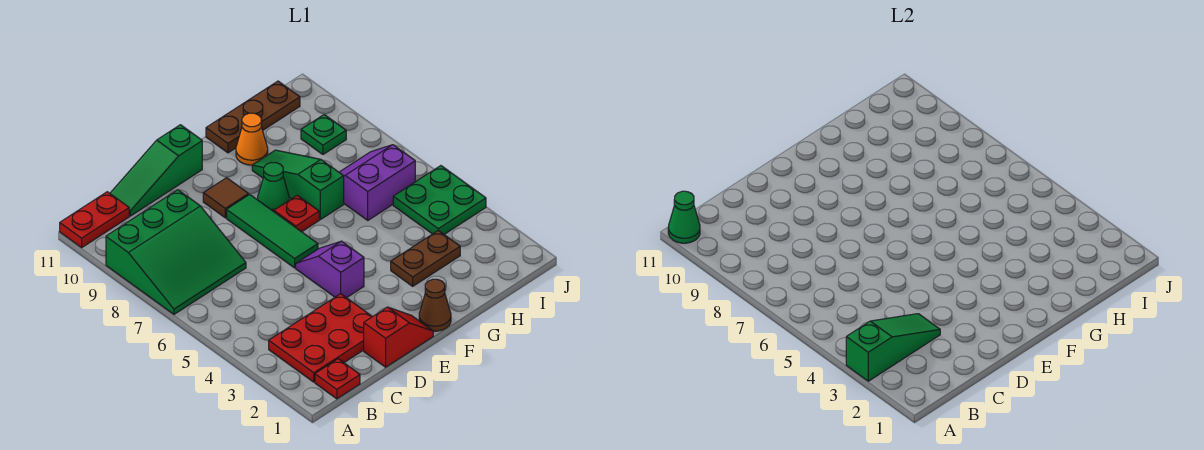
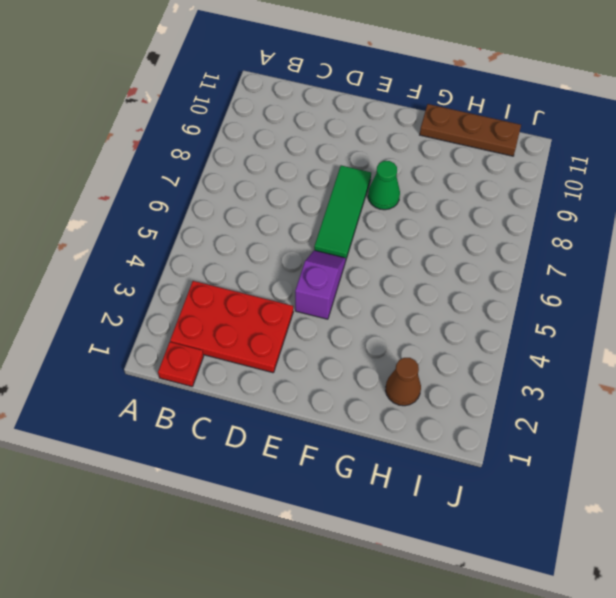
brown 1x1 cone [386,358,421,406] -> brown 1x1 cone moved to [419,279,451,331]
none -> green 3x3 slope [106,190,246,314]
none -> red 1x2 plate [60,192,129,248]
none -> green 1x3 slope [110,125,202,216]

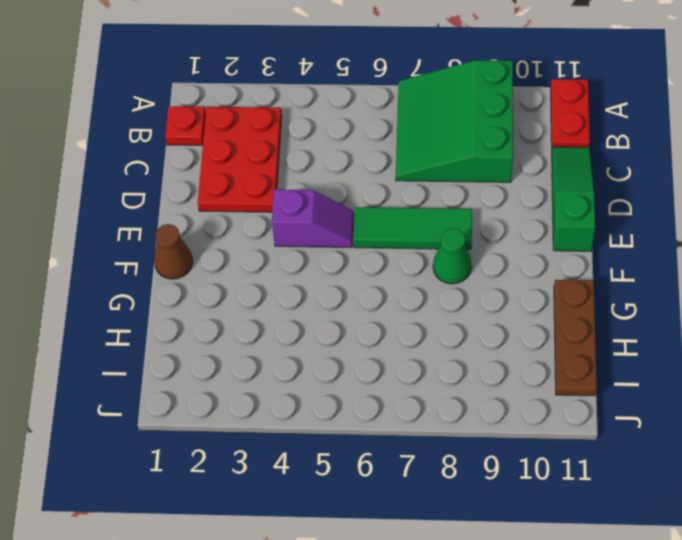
none -> red 1x2 slope [364,307,433,367]
none -> brown 1x1 tile [203,178,249,218]
none -> red 1x1 plate [274,195,319,232]

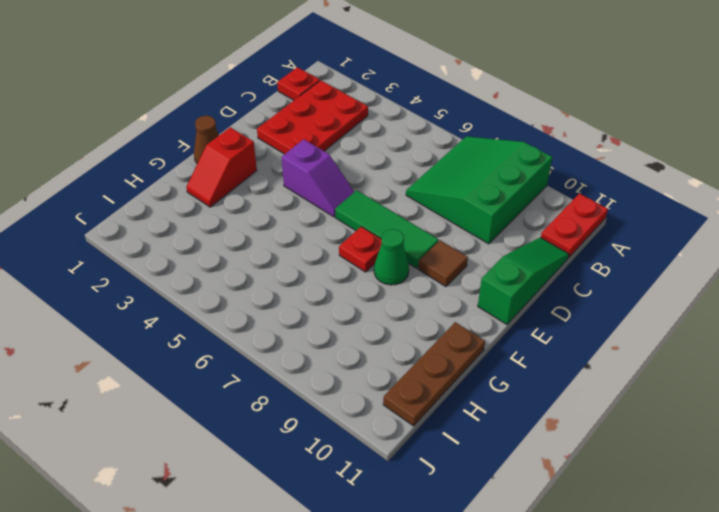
red 1x2 slope [186,127,257,207] -> red 1x2 slope moved to [364,307,433,367]
none -> brown 1x2 plate [391,231,460,286]
none -> green 1x3 slope [252,150,344,220]
none -> orange 1x1 cone [236,113,268,165]

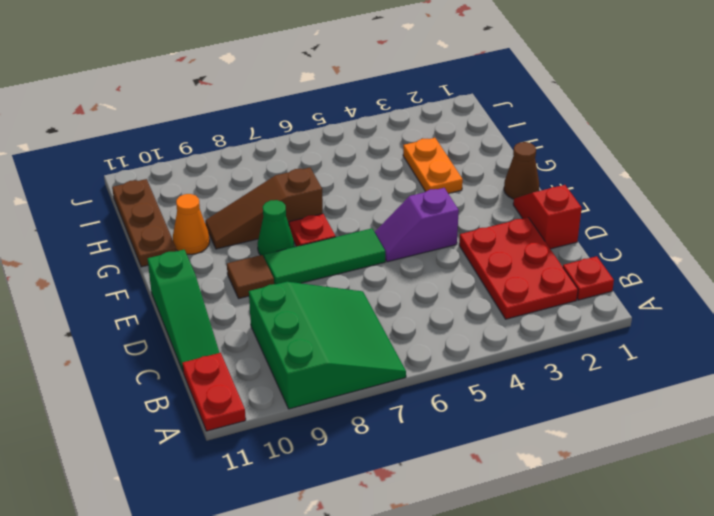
orange 1x2 plate [403,138,463,194] -> brown 1x2 plate [391,231,460,286]
brown 1x3 slope [205,168,323,249] -> green 1x3 slope [252,150,344,220]
none -> purple 2x2 slope [339,145,415,220]
none -> green 2x2 plate [393,166,486,234]
none -> green 1x1 plate [301,115,346,154]

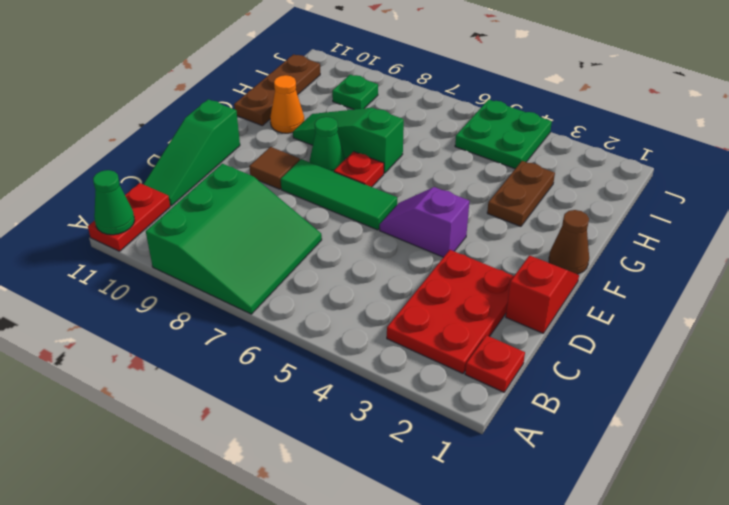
none -> purple 2x2 slope [339,145,415,220]
none -> green 1x3 slope [846,314,940,381]

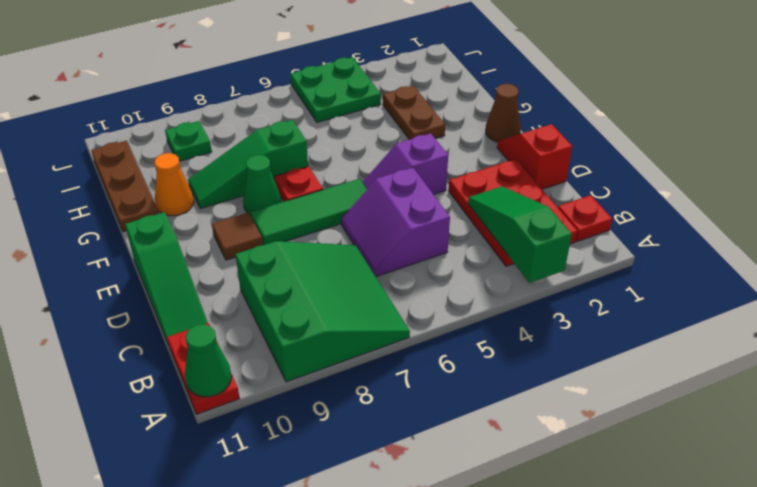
purple 2x2 slope [341,167,450,276] -> purple 2x2 slope moved to [339,145,415,220]

